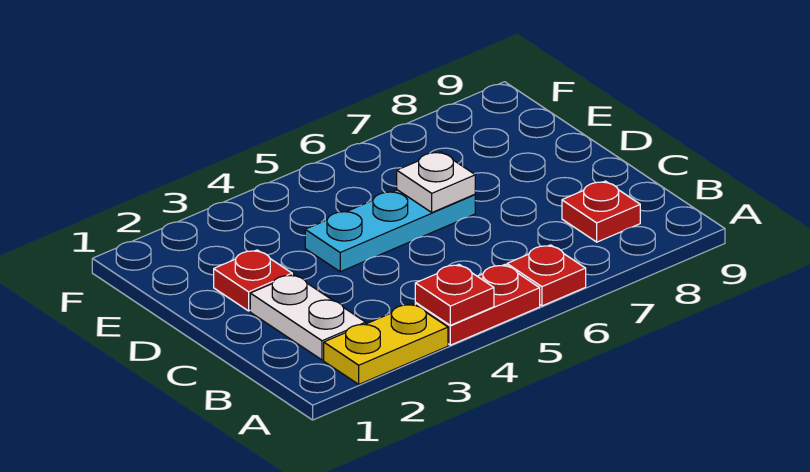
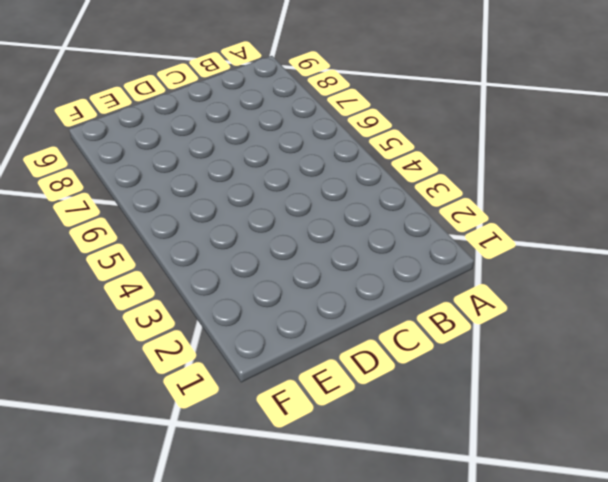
none -> yellow 1x2 plate [324,304,448,384]
none -> red 1x2 plate [415,265,540,345]

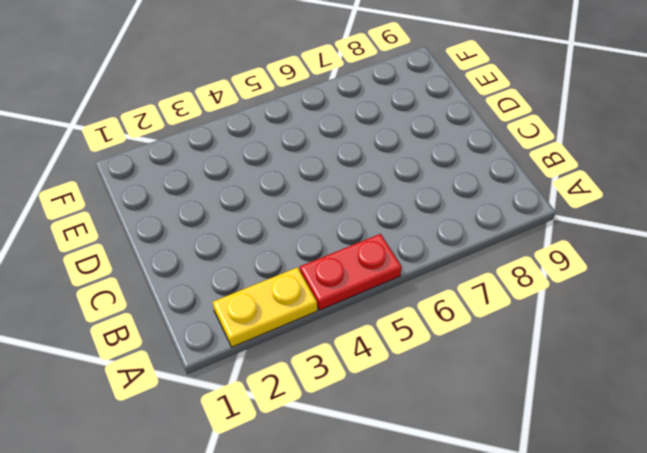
none -> red 1x1 plate [507,245,586,306]
none -> white 1x2 plate [250,275,366,360]

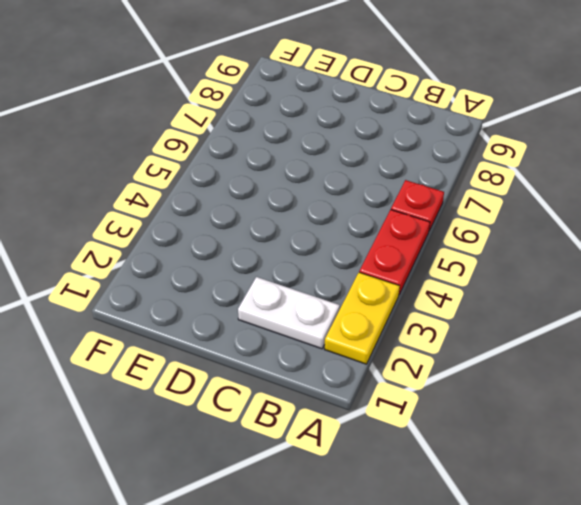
none -> red 1x1 plate [562,181,640,242]
none -> red 1x1 plate [214,250,292,311]

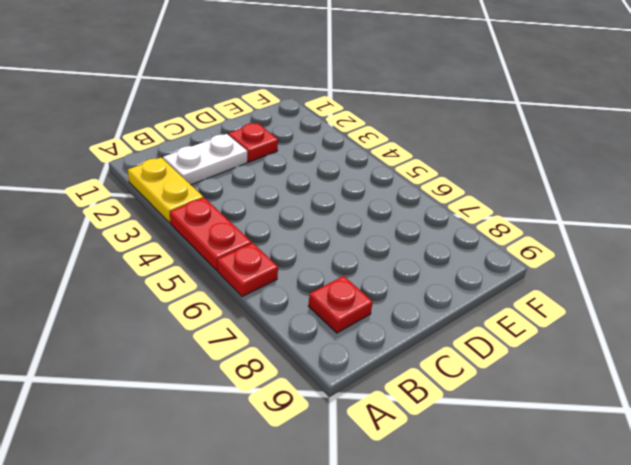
none -> cyan 1x3 plate [305,190,475,272]
none -> red 1x1 plate [415,264,494,325]

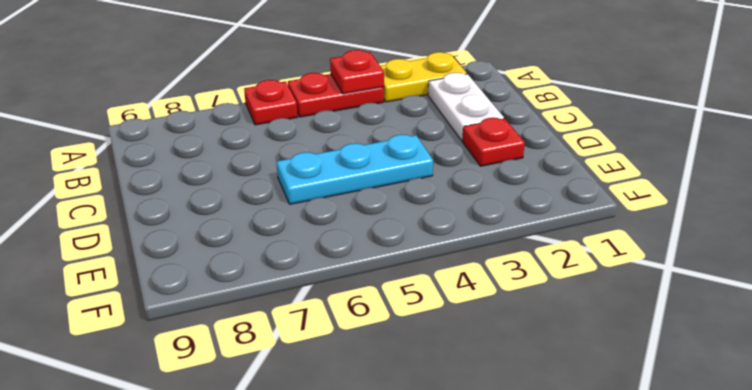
none -> red 1x1 plate [562,181,640,242]
none -> white 1x1 plate [397,152,475,212]

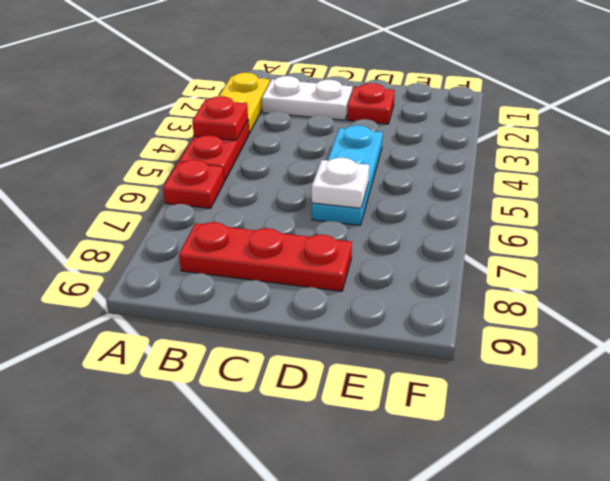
red 1x3 plate [179,222,352,291] -> red 1x1 plate [562,181,640,242]

